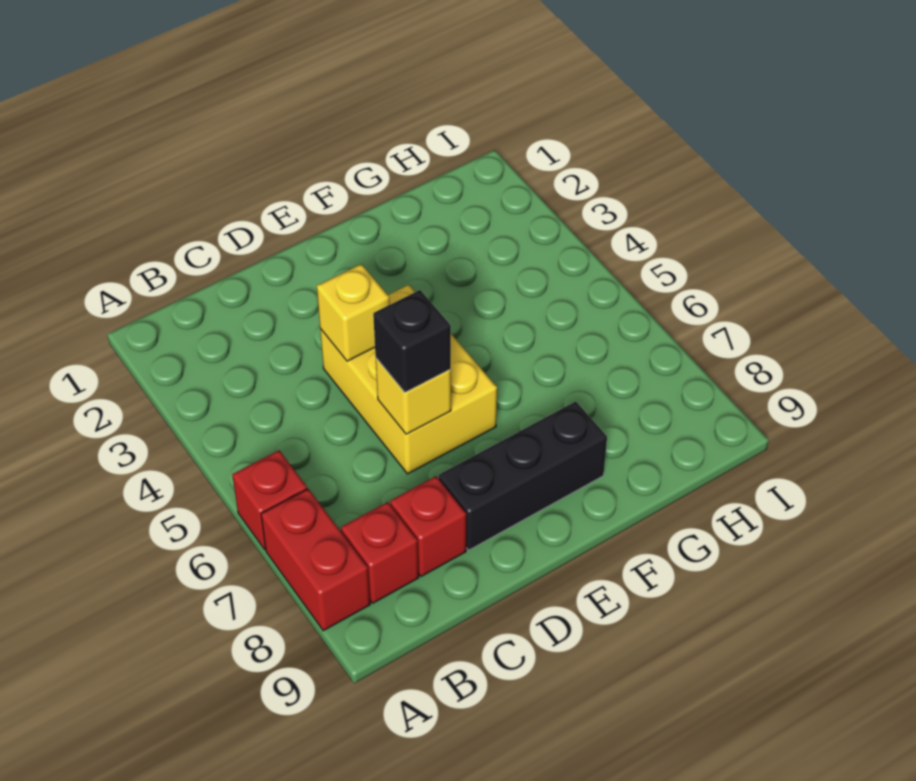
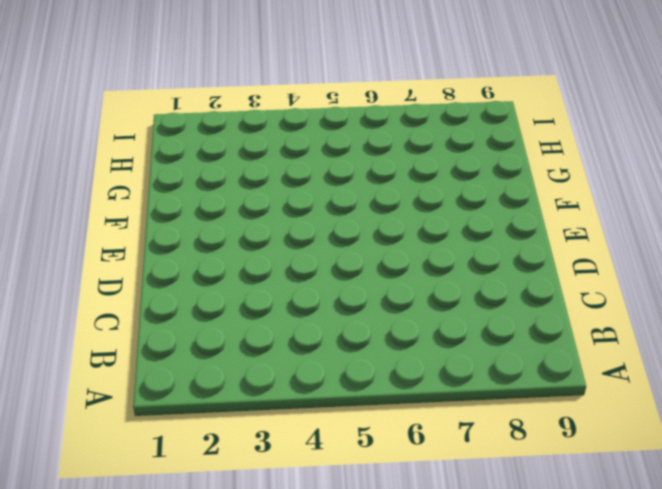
none -> red 1x1 brick [232,450,307,550]
none -> red 1x2 brick [261,489,370,631]

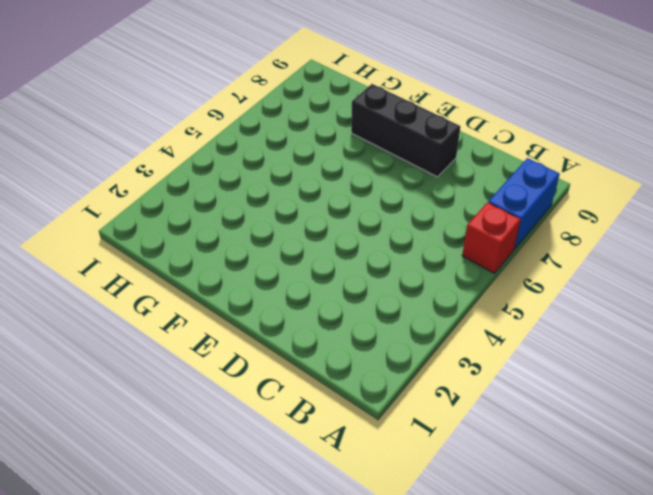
blue 1x2 brick [488,158,560,249] -> red 1x2 brick [261,489,370,631]
none -> red 1x1 brick [341,502,419,603]
none -> red 1x1 brick [390,476,466,577]

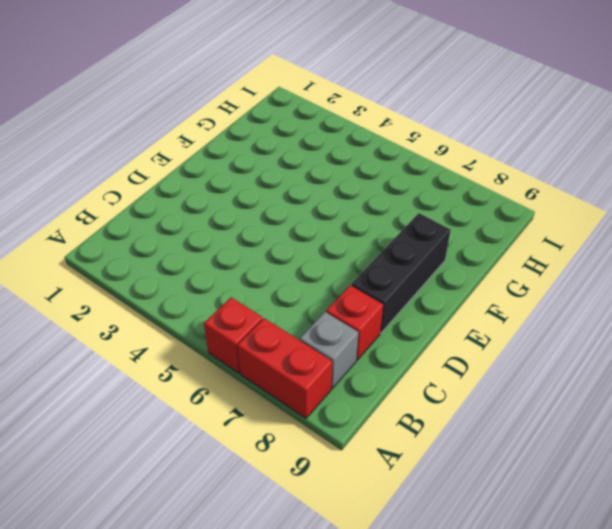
grey 1x1 brick [300,312,359,388] -> red 1x1 brick [341,502,419,603]
none -> yellow 2x3 brick [320,285,497,474]
none -> yellow 1x1 brick [317,264,390,361]

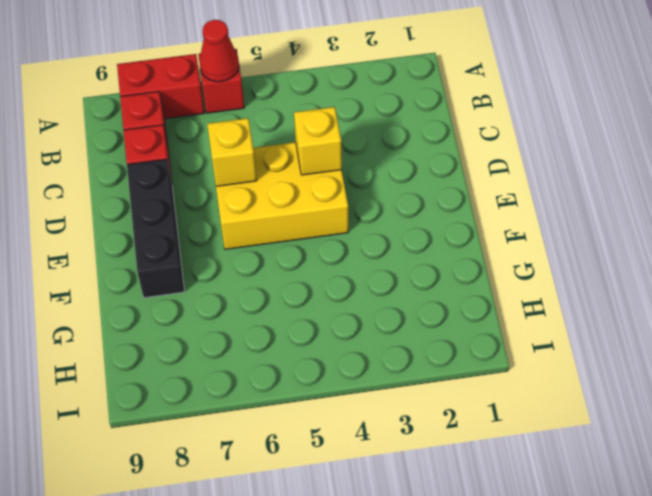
red 1x1 cone [200,20,239,82] -> none
none -> black 1x1 brick [373,290,451,392]

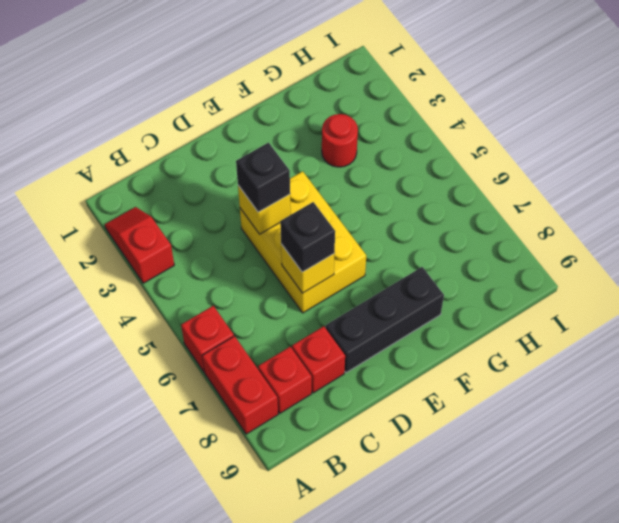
red 1x2 slope [105,207,174,283] -> none
black 1x1 brick [236,143,290,212] -> none
red 1x1 round brick [322,114,358,167] -> none

